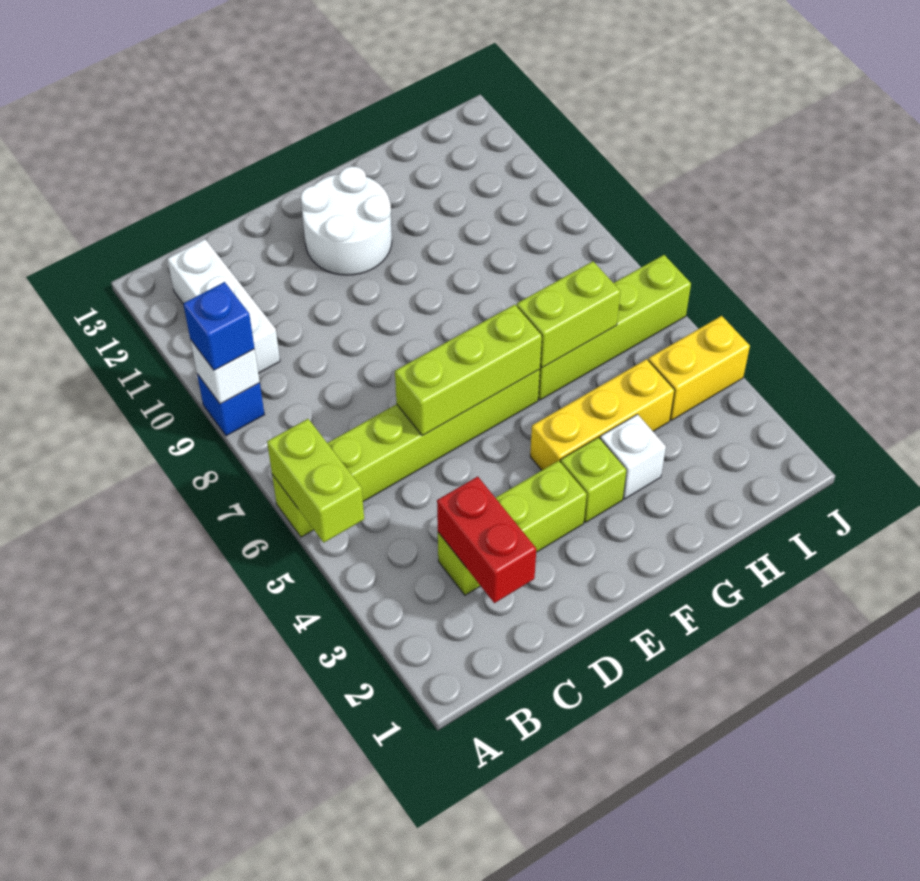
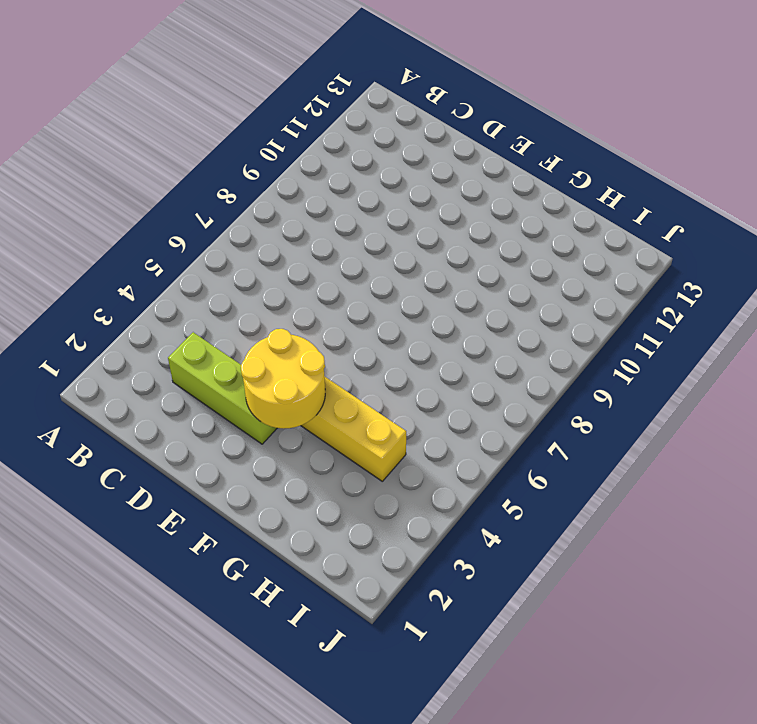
yellow 2x2 round brick [241,329,325,429] -> none
none -> lime 1x6 brick [272,369,540,537]
none -> blue 1x1 brick [197,374,265,436]
none -> white 1x3 brick [167,239,280,373]

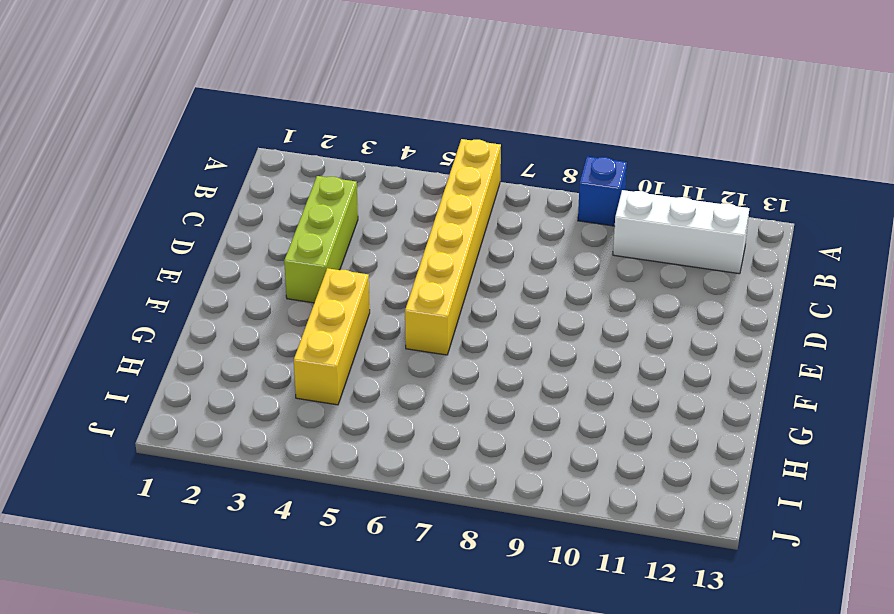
yellow 1x6 brick [405,139,501,355] -> lime 1x6 brick [272,369,540,537]
none -> white 2x2 round brick [301,166,392,275]
none -> lime 1x1 brick [560,437,627,522]
none -> white 1x1 brick [600,414,666,499]

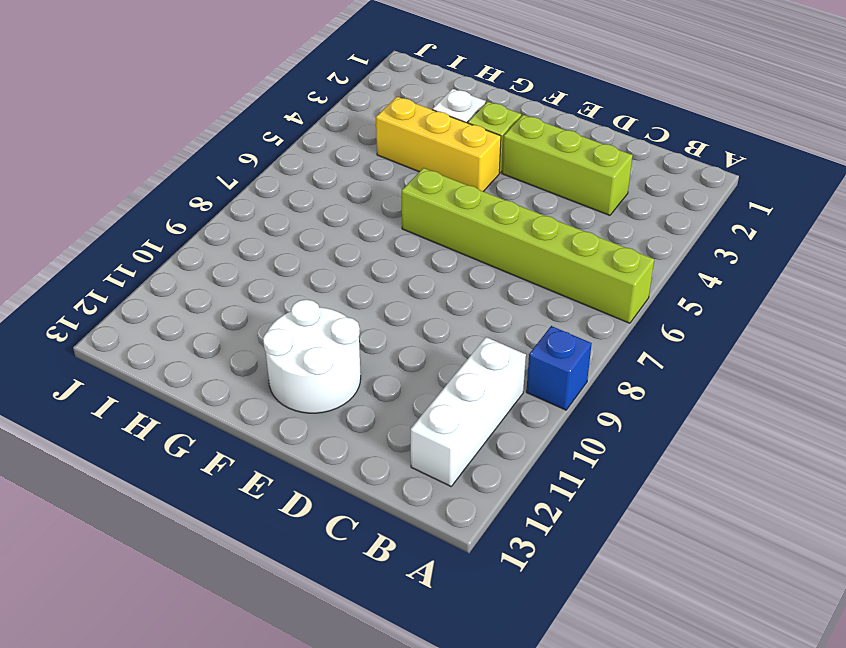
none -> lime 1x4 brick [538,255,691,400]
none -> yellow 1x2 brick [648,316,750,420]
none -> lime 1x2 brick [267,419,364,542]

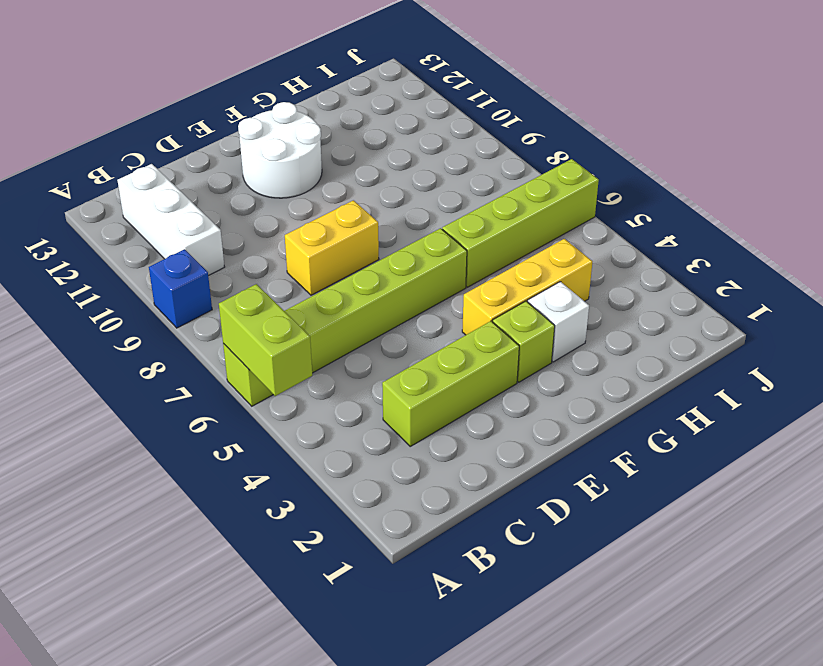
yellow 1x2 brick [285,200,379,295] -> yellow 1x2 brick moved to [648,316,750,420]
none -> white 1x1 brick [190,340,260,404]
none -> red 1x2 brick [437,476,536,603]
none -> lime 1x3 brick [395,305,542,436]

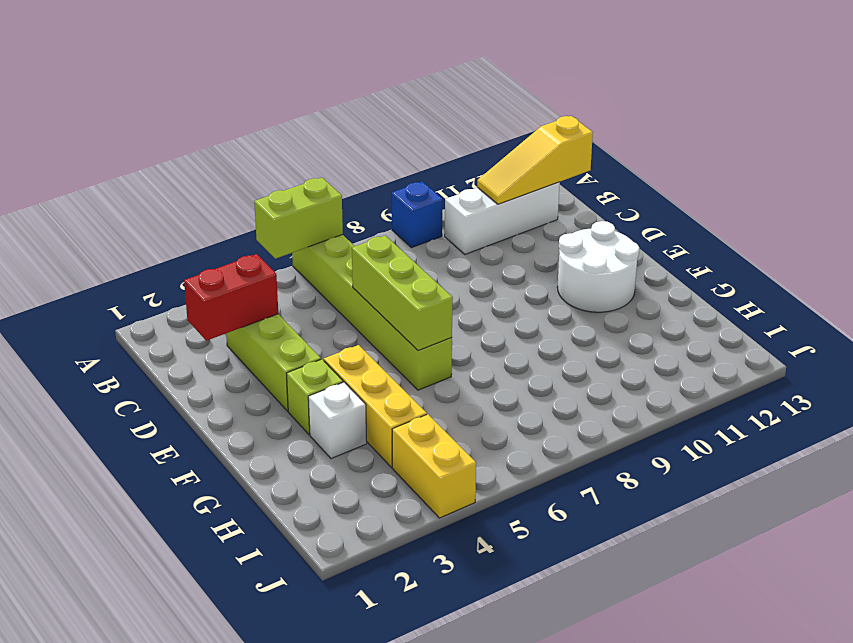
yellow 1x3 slope [477,116,593,204] -> none
none -> lime 1x4 brick [538,255,691,400]
none -> white 1x1 brick [190,340,260,404]
none -> lime 1x2 brick [517,261,621,368]

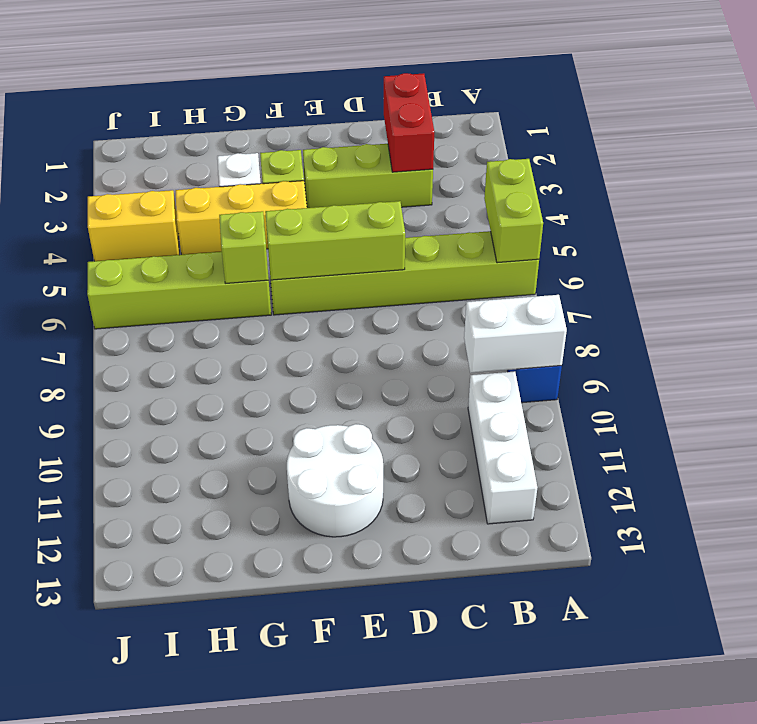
white 1x2 brick [464,295,567,373] -> white 1x1 brick [190,340,260,404]
lime 1x1 brick [219,211,269,283] -> lime 1x2 brick [517,261,621,368]
none -> blue 1x1 brick [183,282,255,370]

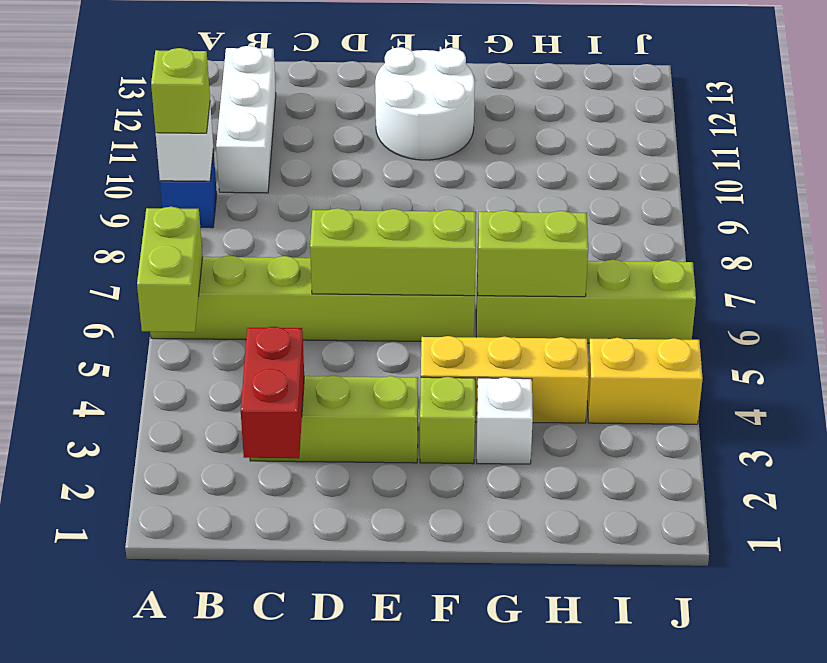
lime 1x1 brick [151,48,210,133] -> blue 1x1 brick [183,282,255,370]

